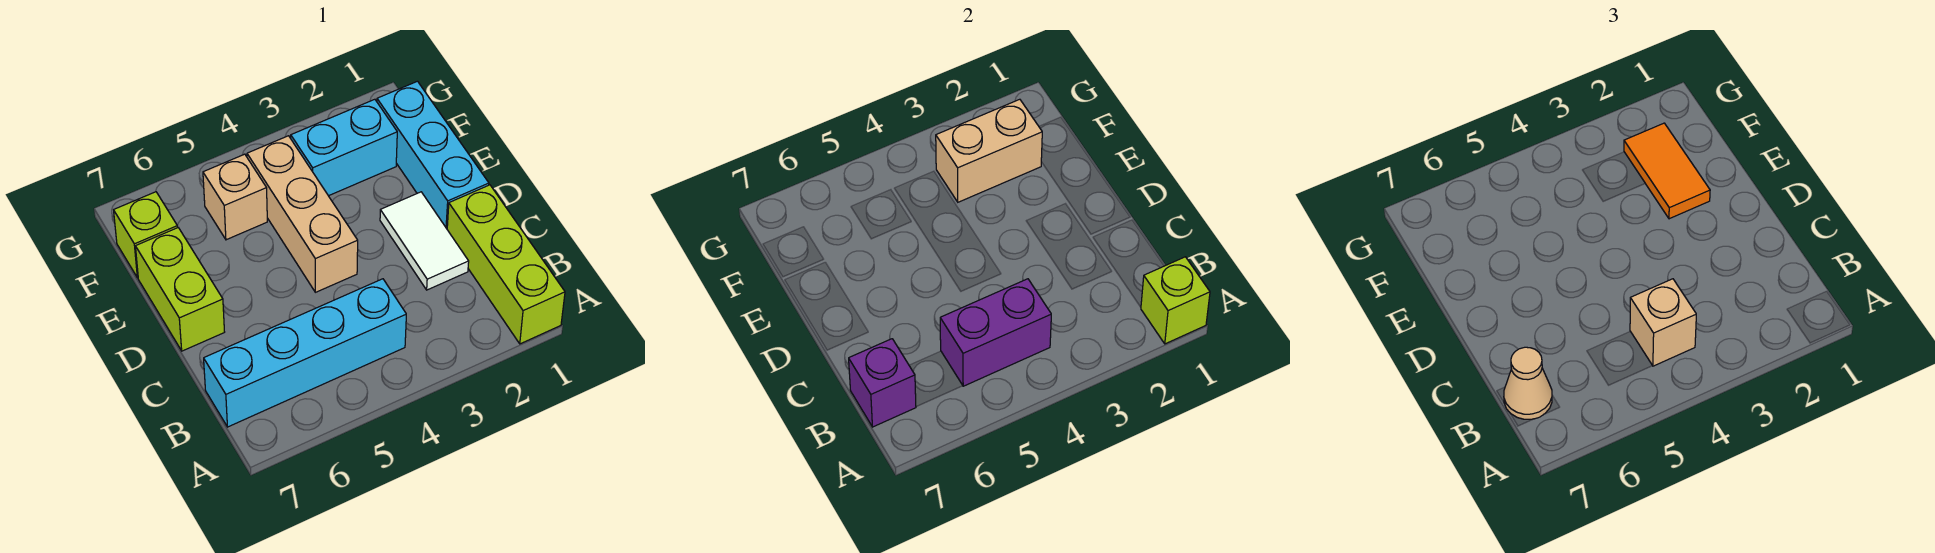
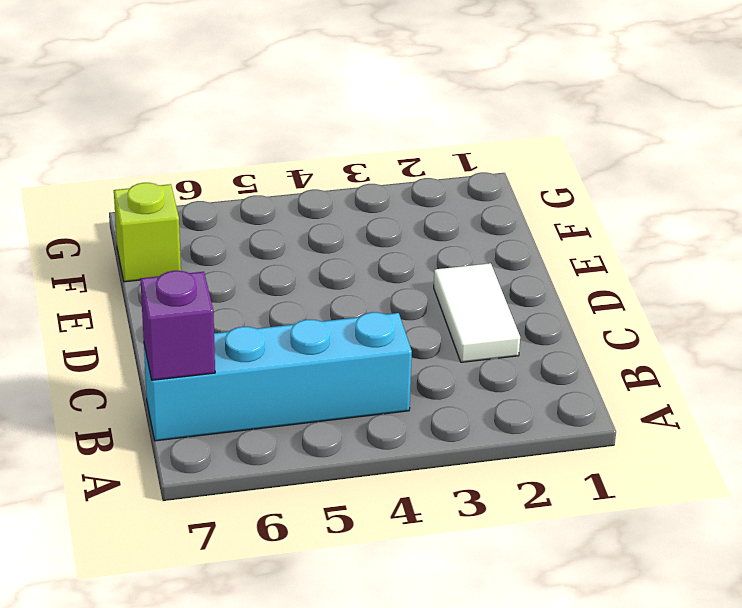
none -> lime 1x3 brick [447,185,565,344]
none -> cyan 1x3 brick [377,81,489,229]
none -> tan 1x3 brick [247,136,358,292]

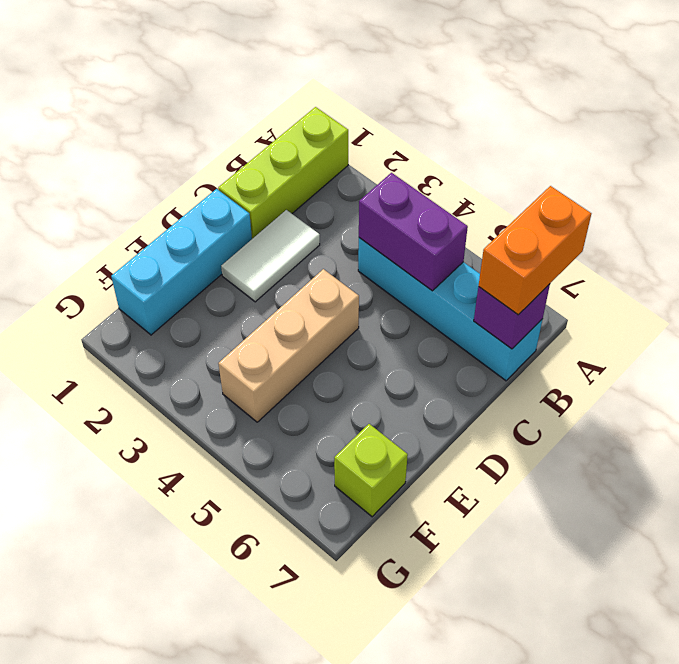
orange 1x2 brick [479,186,591,315] -> tan 1x1 cone [1504,347,1552,419]
none -> lime 1x2 brick [135,228,224,351]
none -> cyan 1x2 brick [291,99,397,196]
none -> tan 1x1 brick [203,154,267,240]

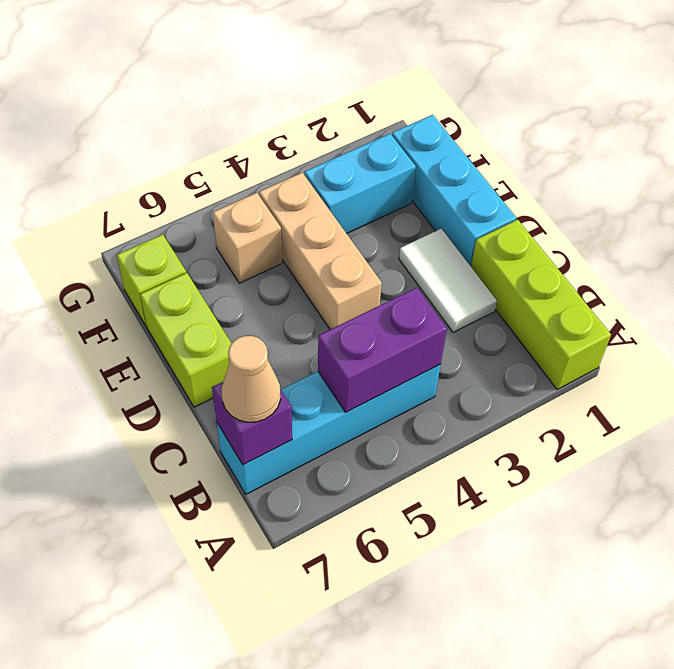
none -> lime 1x1 brick [1141,257,1210,344]
none -> tan 1x2 brick [936,99,1042,202]
none -> tan 1x1 brick [1630,279,1696,366]

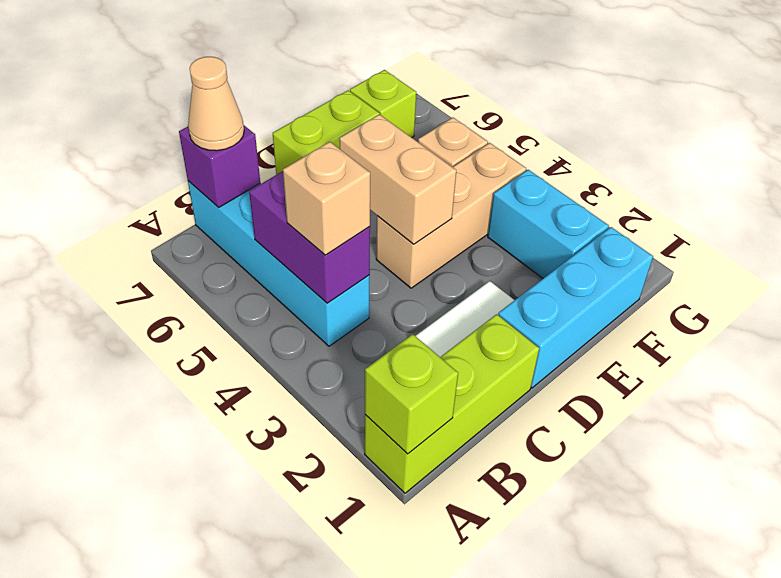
tan 1x2 brick [339,114,456,244] -> tan 1x2 brick moved to [936,99,1042,202]
none -> orange 1x2 tile [1624,123,1710,219]

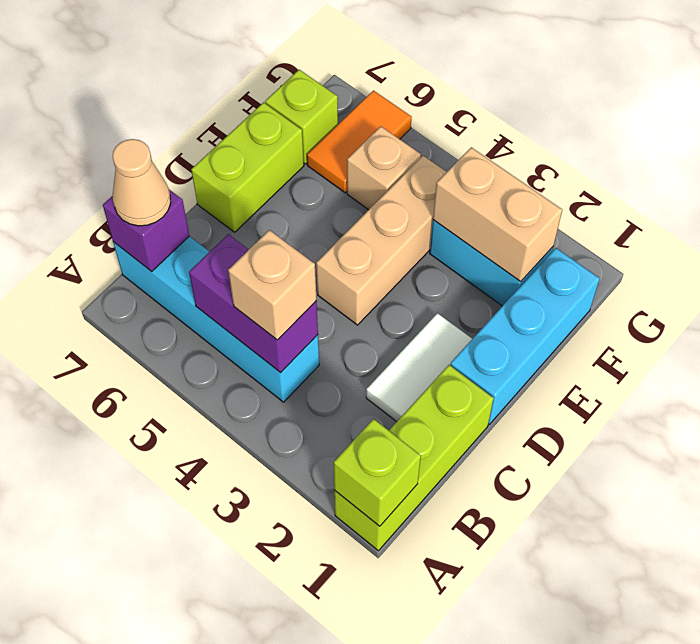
orange 1x2 tile [307,91,412,193] -> orange 1x2 tile moved to [1624,123,1710,219]

